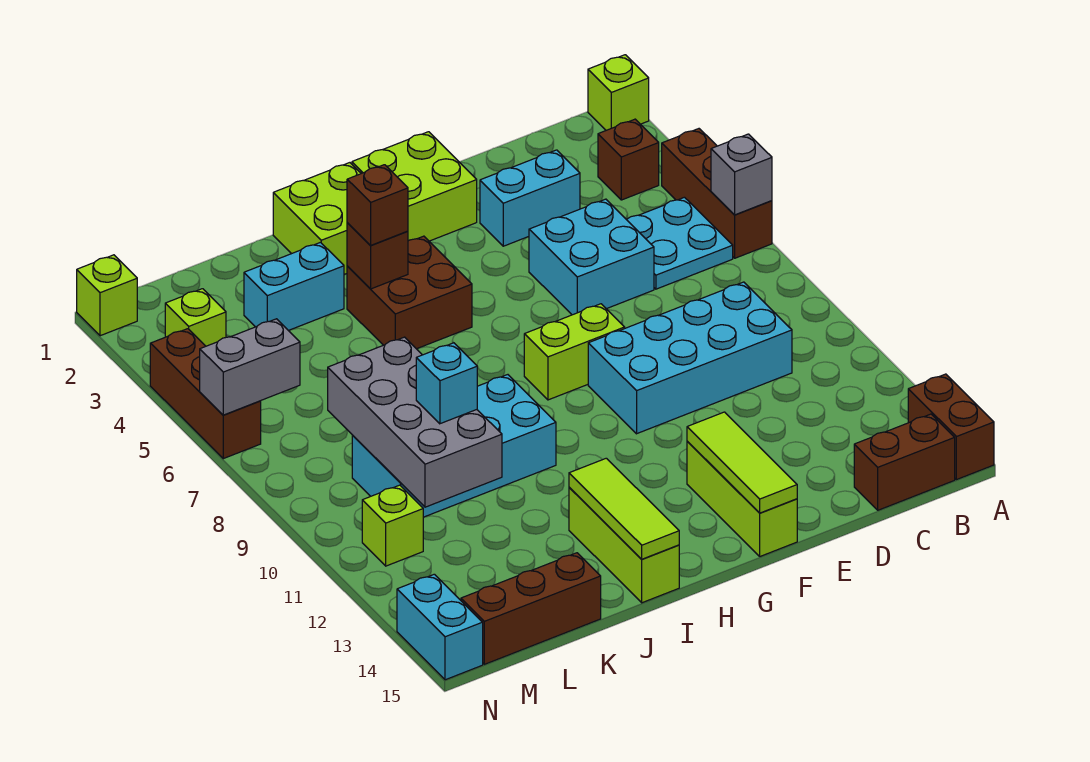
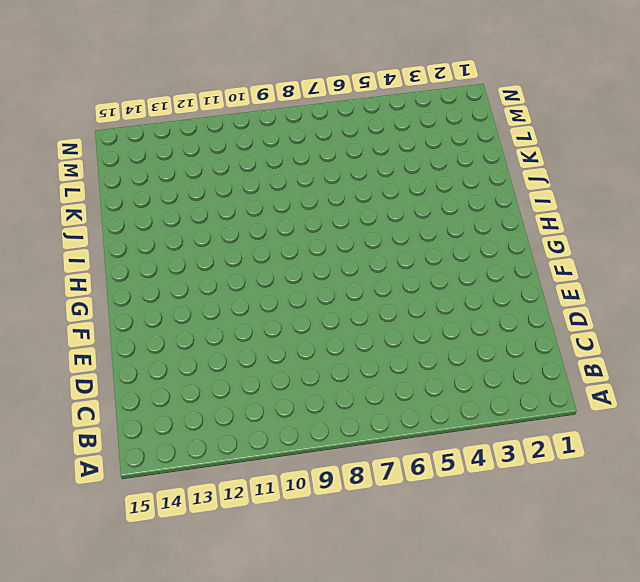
none -> lime 1x1 brick [588,55,649,130]
none -> brown 1x3 brick [662,129,772,258]
none -> brown 1x2 brick [908,374,994,480]
none -> brown 1x1 brick [598,119,659,200]

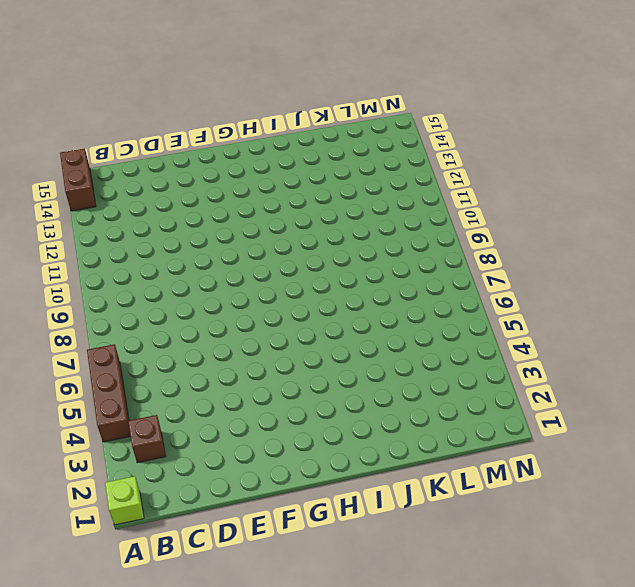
none -> cyan 2x2 plate [627,197,733,289]
none -> brown 1x2 brick [854,414,955,510]
none -> cyan 2x4 brick [588,282,792,434]
none -> cyan 1x2 brick [480,150,580,246]

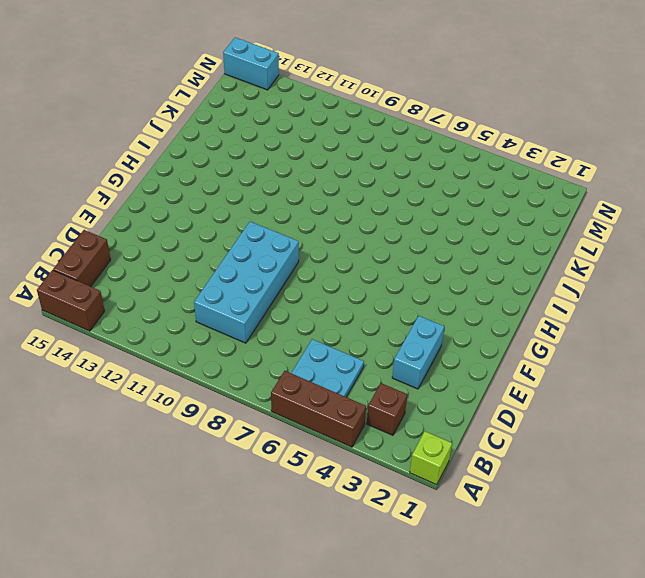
none -> cyan 2x2 brick [529,199,654,315]
none -> lime 2x2 brick [352,132,477,241]
none -> lime 1x2 brick [524,304,625,400]
none -> lime 1x3 brick [687,441,797,556]

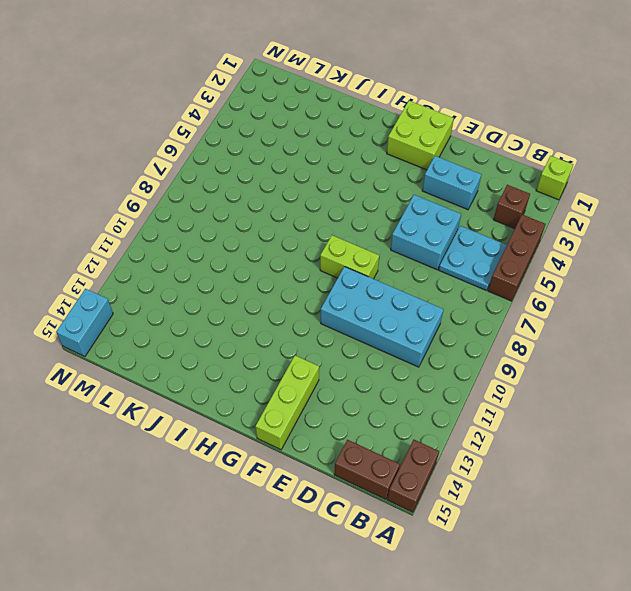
none -> lime 2x2 brick [273,163,361,274]
none -> brown 2x2 brick [347,236,472,349]
none -> cyan 2x4 brick [352,375,556,517]
none -> lime 1x3 brick [569,487,679,603]

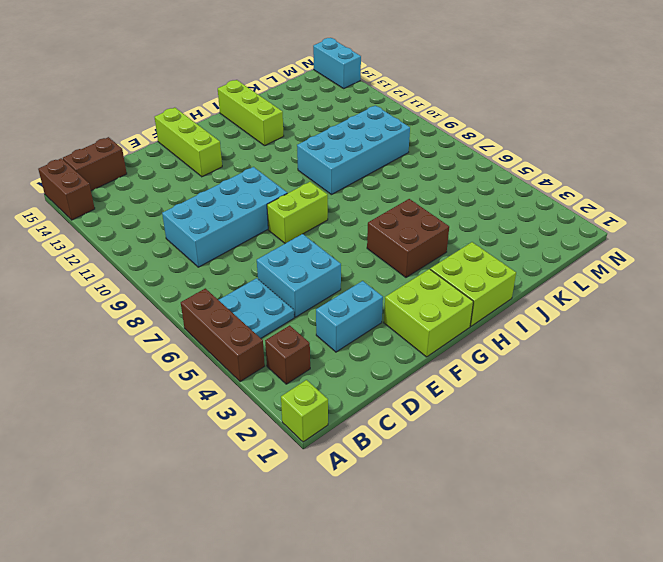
none -> cyan 1x2 brick [244,242,344,331]
none -> brown 1x3 brick [461,553,601,664]
none -> lime 1x1 brick [165,289,226,346]
none -> lime 1x1 brick [362,485,423,566]

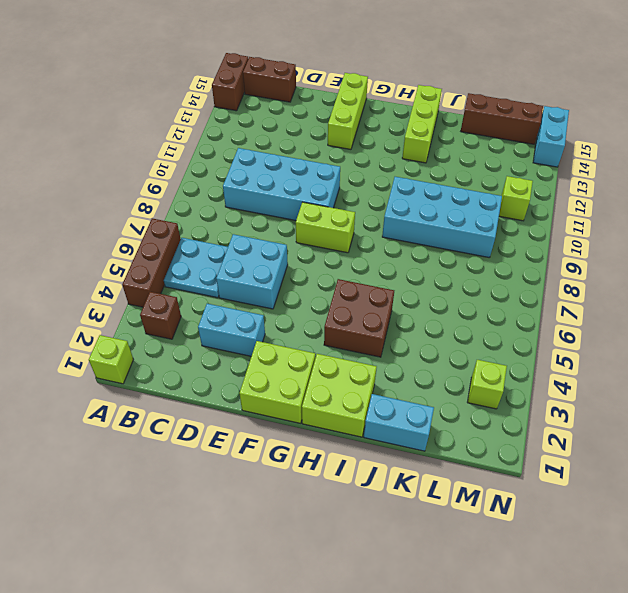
cyan 1x2 brick [364,394,434,451] -> cyan 1x2 brick moved to [244,242,344,331]
none -> lime 1x1 brick [77,255,137,336]
none -> brown 1x3 brick [150,329,261,459]
none -> grey 1x1 brick [711,134,772,215]
none -> lime 1x3 tile [687,412,797,513]

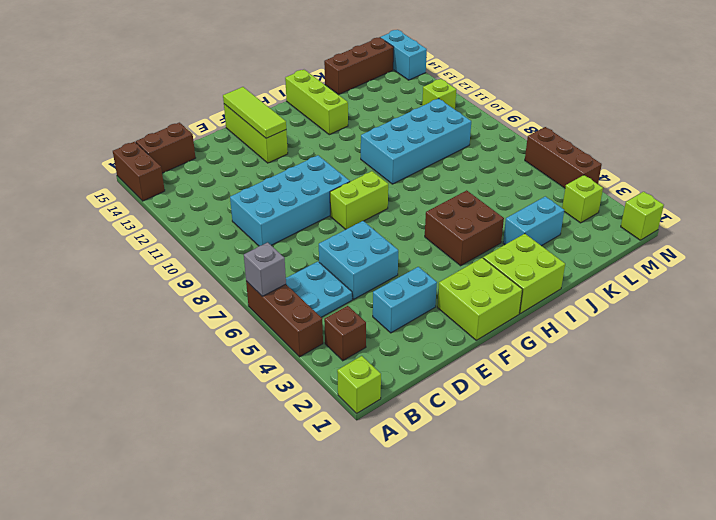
none -> brown 1x1 brick [347,223,408,289]
none -> lime 1x3 tile [569,458,679,559]
none -> grey 2x4 brick [328,337,502,507]
none -> grey 1x2 brick [200,319,300,415]

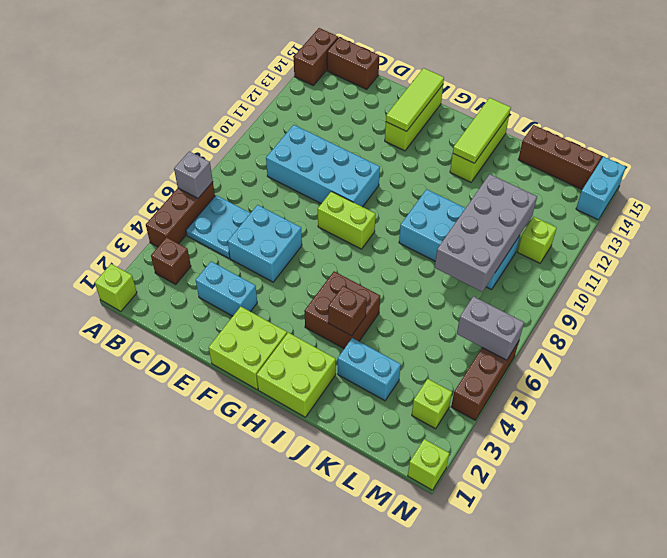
none -> brown 1x1 brick [347,165,408,245]
none -> cyan 1x1 brick [416,343,477,424]

